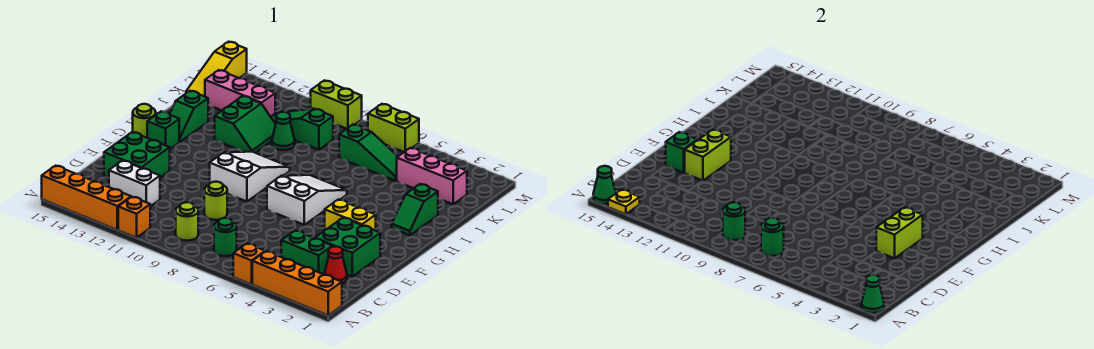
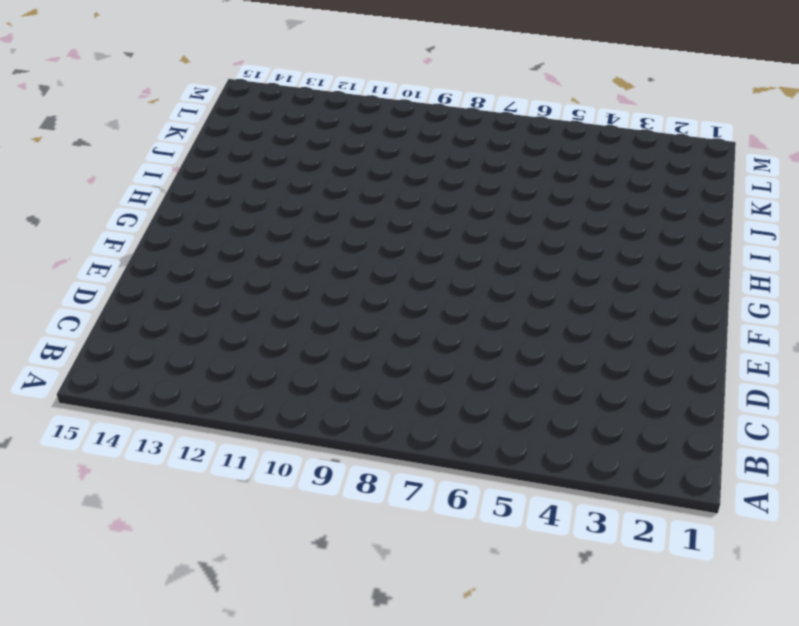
none -> orange 1x4 brick [252,251,342,315]
none -> orange 1x1 brick [233,243,265,284]
none -> orange 1x1 brick [118,197,150,238]
none -> orange 1x4 brick [42,166,131,230]

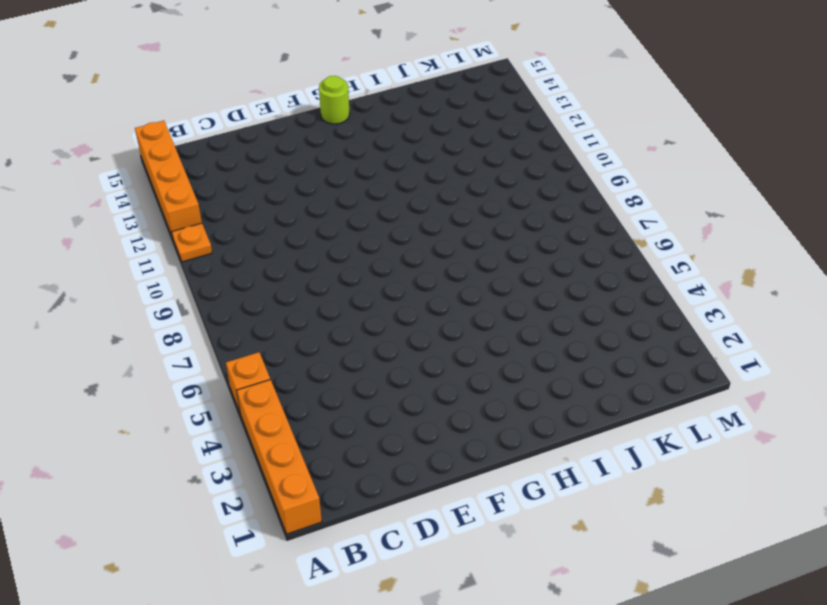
orange 1x1 plate [172,223,212,262] -> orange 1x1 brick [118,197,150,238]
none -> green 1x1 round brick [214,218,237,256]
none -> lime 1x1 round brick [176,202,198,241]
none -> red 1x1 cone [324,246,347,283]
none -> green 1x2 brick [281,231,332,274]

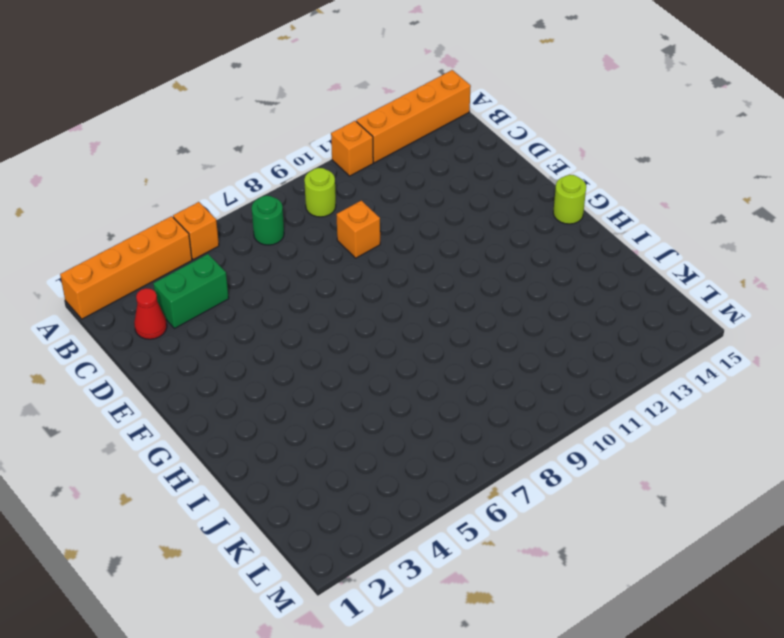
orange 1x1 brick [337,201,380,258] -> lime 1x1 round brick [204,182,227,220]
none -> white 1x2 brick [109,161,160,206]
none -> green 2x2 brick [315,218,380,277]
none -> green 2x2 brick [104,132,170,178]
none -> yellow 1x2 brick [325,199,376,231]

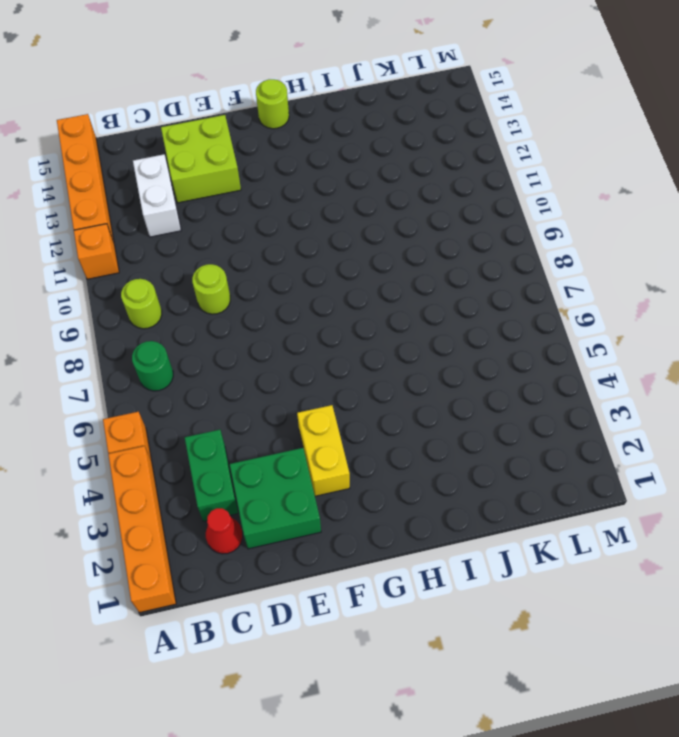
lime 2x2 brick [161,115,241,203] -> green 2x2 brick [104,132,170,178]
none -> white 2x3 slope [267,175,347,225]
none -> white 2x3 slope [210,152,290,202]
none -> green 1x1 brick [147,111,179,149]
none -> green 1x2 slope [392,184,438,235]

